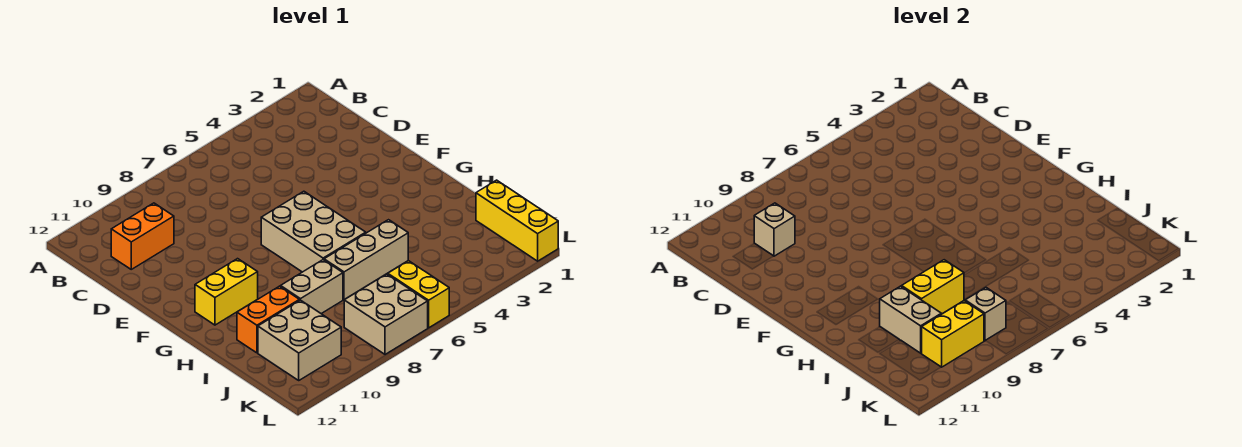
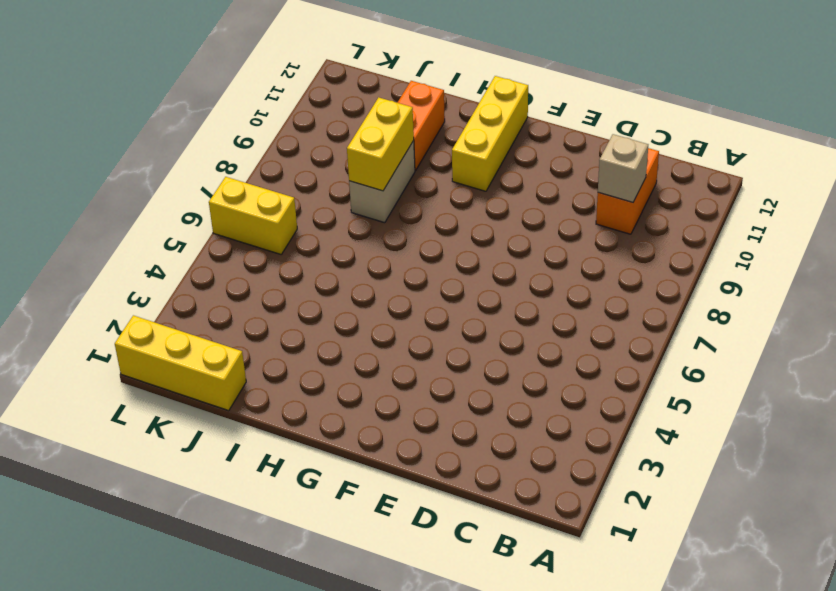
yellow 1x3 brick [452,76,528,191] -> yellow 1x2 brick [195,259,258,325]
none -> tan 2x3 brick [261,191,366,272]
none -> tan 1x3 brick [324,220,408,300]
none -> tan 2x2 brick [258,300,341,380]

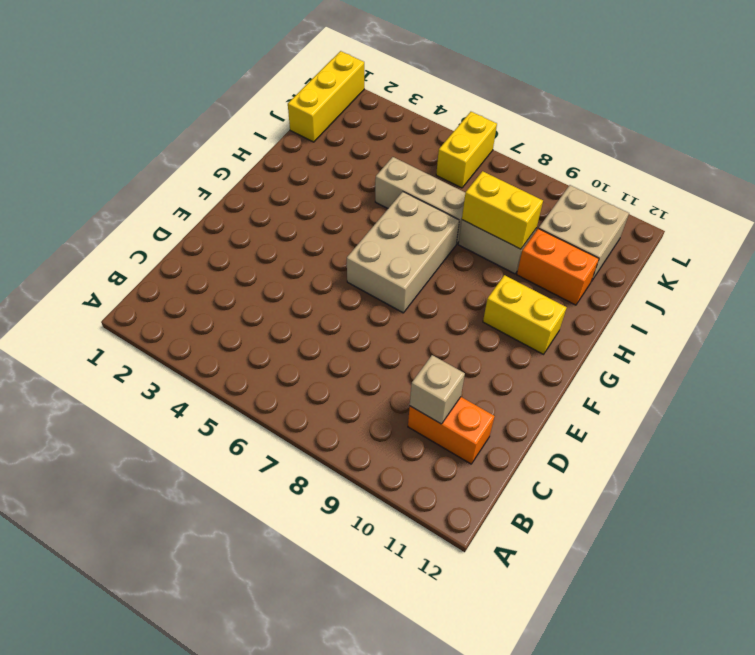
none -> tan 2x2 brick [344,274,428,354]
none -> tan 1x2 brick [880,286,941,353]
none -> tan 1x1 brick [965,288,1006,341]

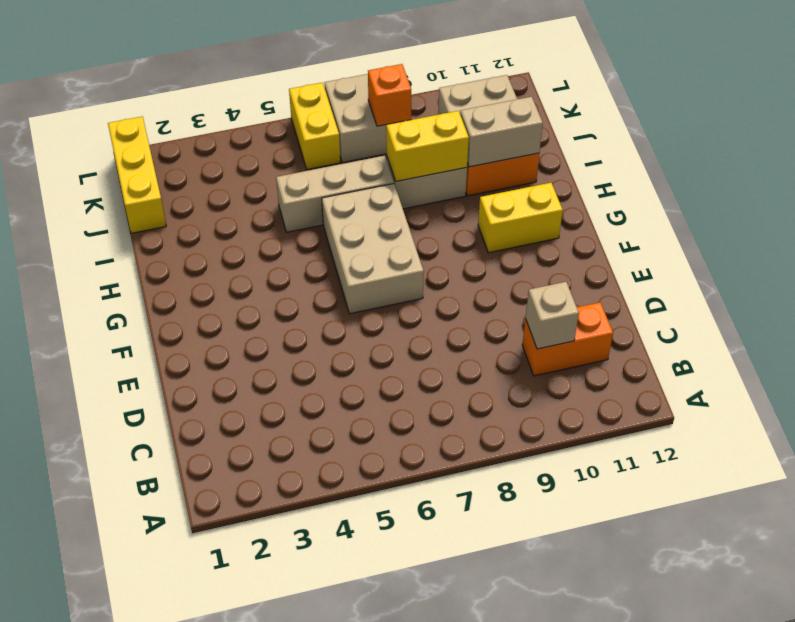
tan 1x2 brick [460,97,543,167] -> tan 1x2 brick turned to [880,286,941,353]
orange 1x1 brick [368,64,411,126] -> tan 1x1 brick [965,288,1006,341]
none -> yellow 1x2 brick [922,301,984,367]

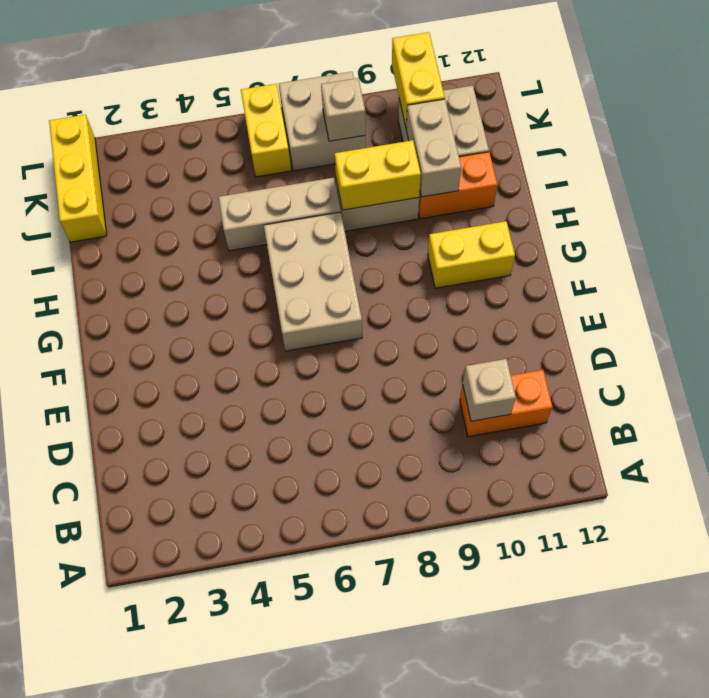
yellow 1x2 brick [392,32,445,128] -> yellow 1x2 brick turned to [922,301,984,367]

